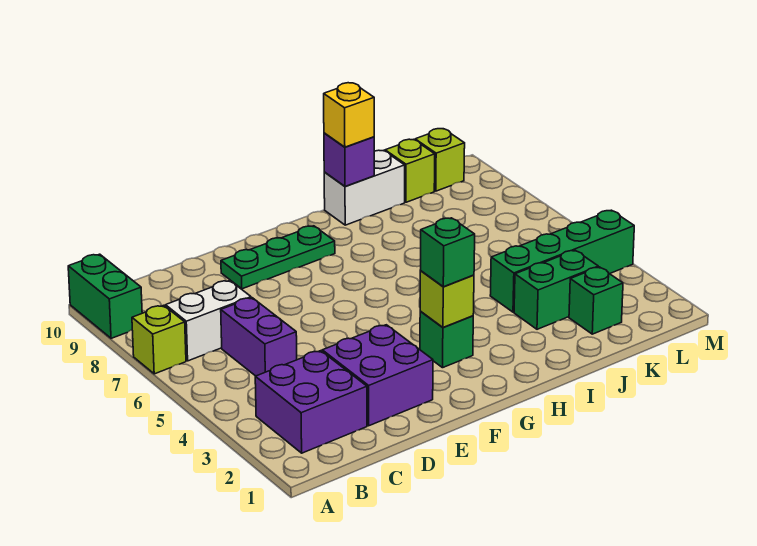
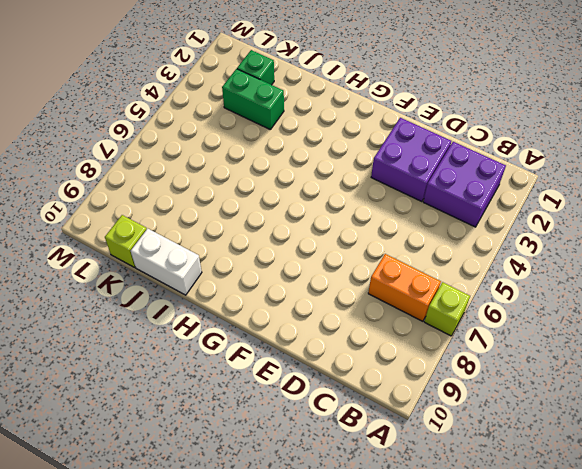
orange 1x2 brick [368,254,441,321] -> white 1x2 brick [166,281,251,361]
none -> green 1x2 brick [68,254,142,338]
none -> purple 1x2 brick [221,298,297,376]
none -> green 1x3 plate [221,226,335,289]

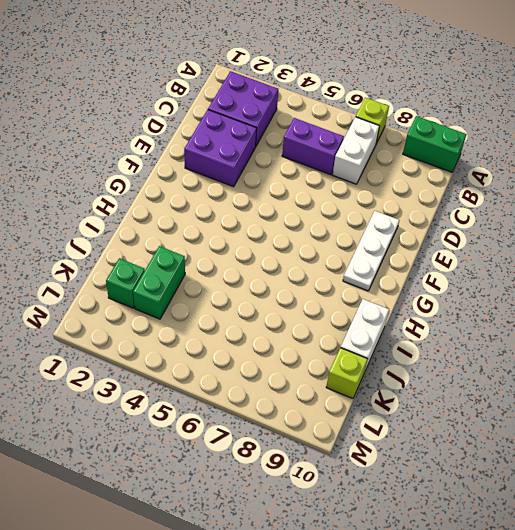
white 1x3 plate [343,211,399,291] -> green 1x3 plate [221,226,335,289]
none -> green 1x1 brick [420,312,473,368]
none -> green 1x4 brick [490,210,634,312]
none -> lime 1x1 brick [415,129,465,191]

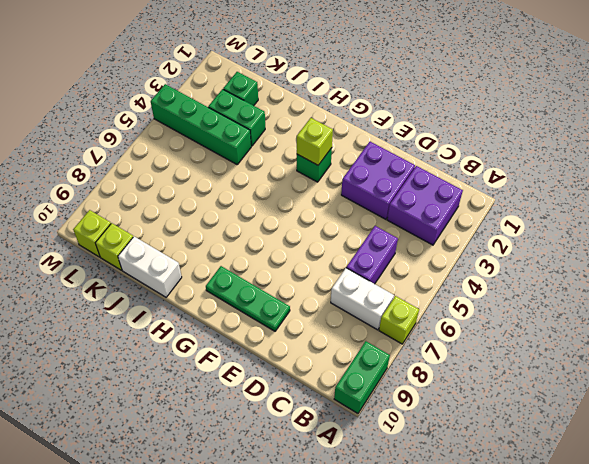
none -> purple 1x1 brick [324,133,374,187]
none -> green 1x1 brick [421,218,475,287]
none -> yellow 1x1 brick [324,83,374,147]

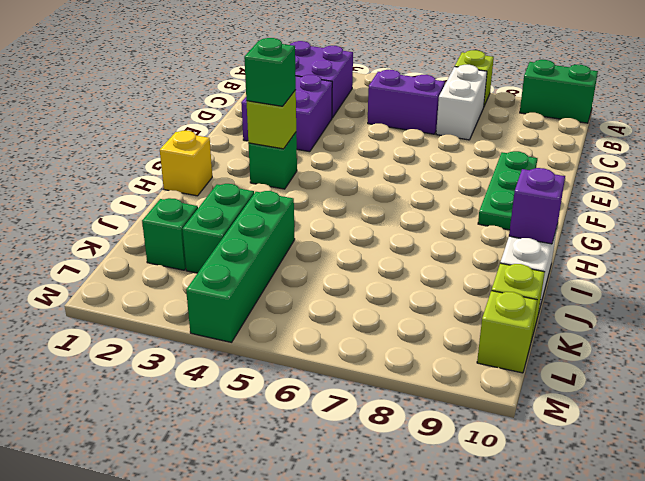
yellow 1x1 brick [160,131,212,196] -> yellow 1x1 brick moved to [324,83,374,147]

